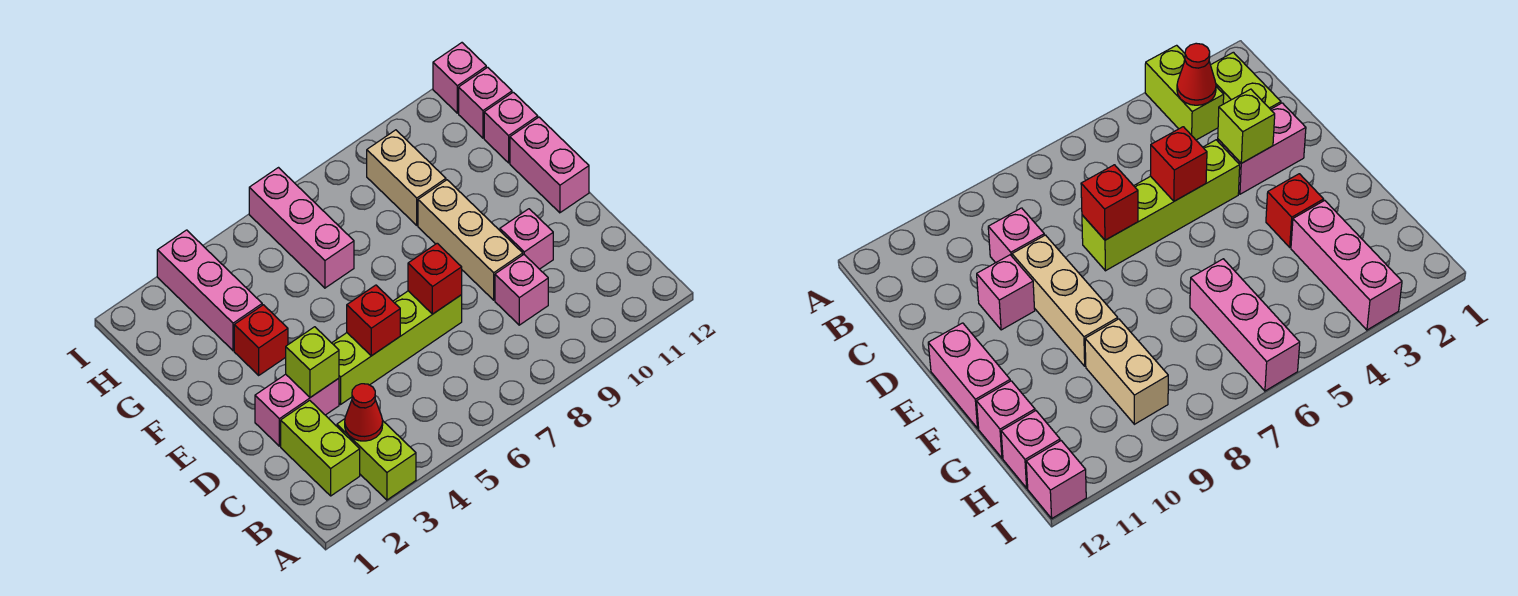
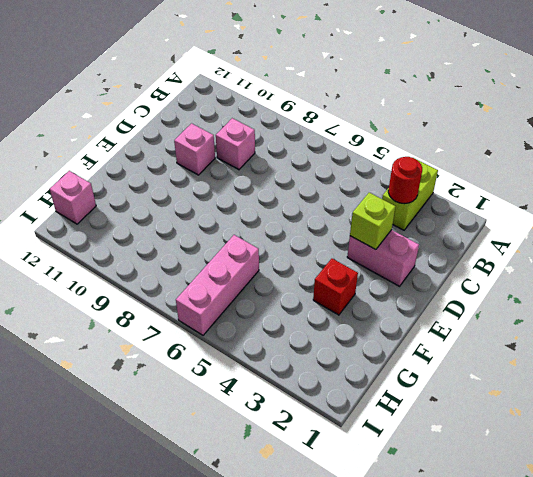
red 1x1 round brick [388,157,422,204] -> red 1x1 cone [345,384,383,441]
none -> lime 1x2 brick [281,400,360,496]
none -> lime 1x4 brick [332,291,462,404]
none -> tan 1x3 brick [418,180,523,300]

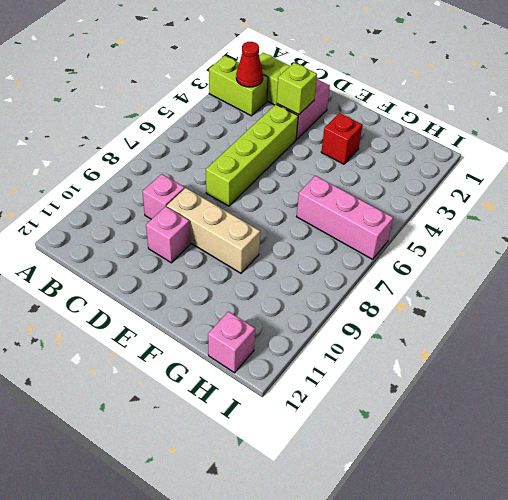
none -> pink 1x2 brick [510,117,589,213]
none -> pink 1x3 brick [157,230,262,351]
none -> tan 1x2 brick [367,130,446,225]

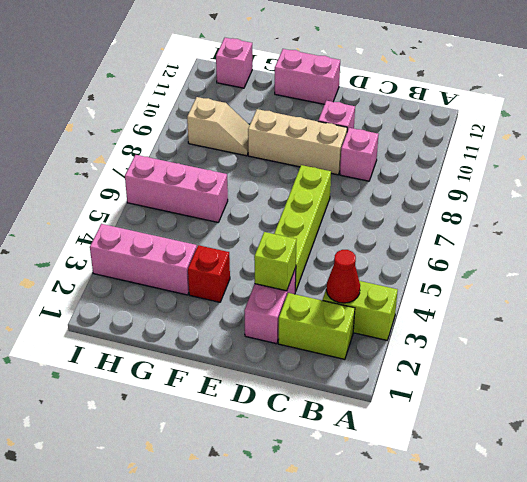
tan 1x2 slope [187,97,250,156] -> tan 1x2 brick [367,130,446,225]
none -> pink 1x1 brick [484,92,538,163]
none -> pink 1x1 brick [433,43,486,113]
none -> red 1x1 brick [347,285,400,356]

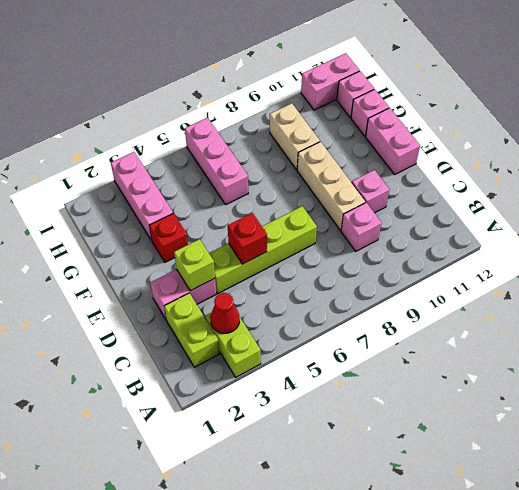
pink 1x2 brick [301,53,360,110] -> pink 1x1 brick [433,43,486,113]
none -> red 1x1 brick [408,243,462,314]

